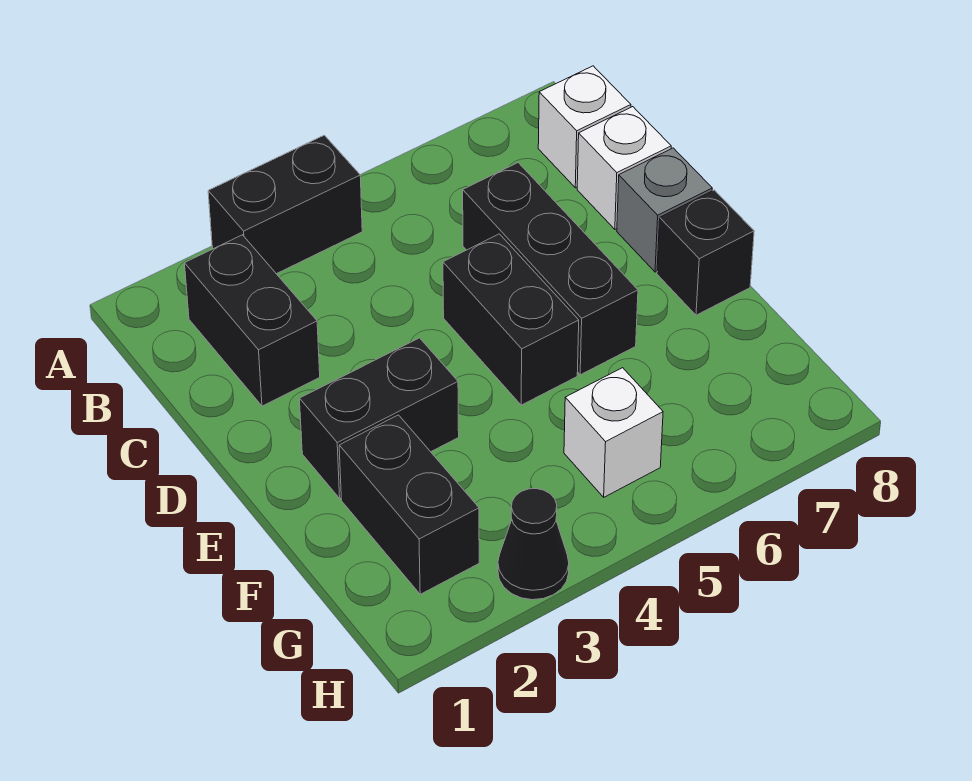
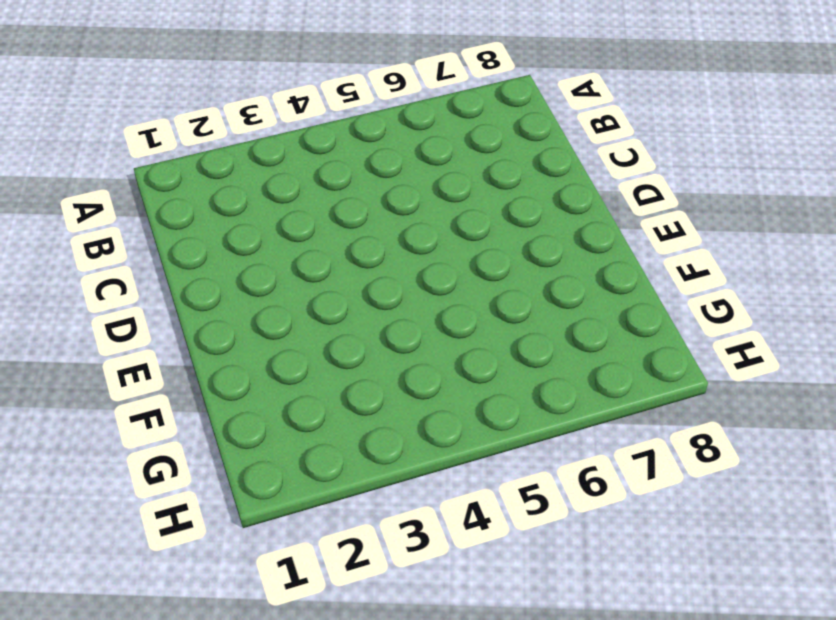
none -> black 1x2 brick [208,135,362,274]
none -> black 1x2 brick [185,235,320,406]
none -> white 1x1 brick [538,66,631,188]

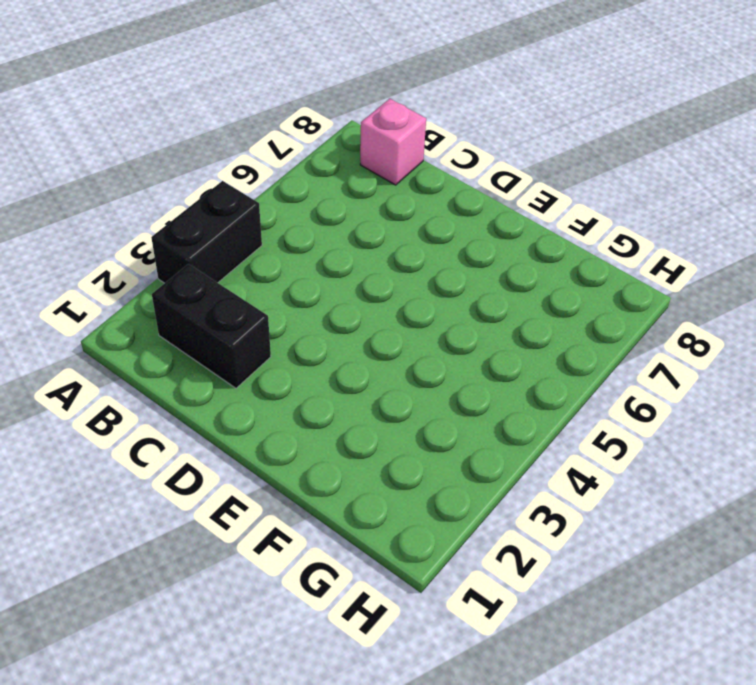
pink 1x1 brick [360,99,426,185] -> white 1x1 brick [538,66,631,188]
none -> black 1x3 brick [463,163,638,375]
none -> white 1x1 brick [577,107,671,229]
none -> black 1x2 brick [443,234,579,405]

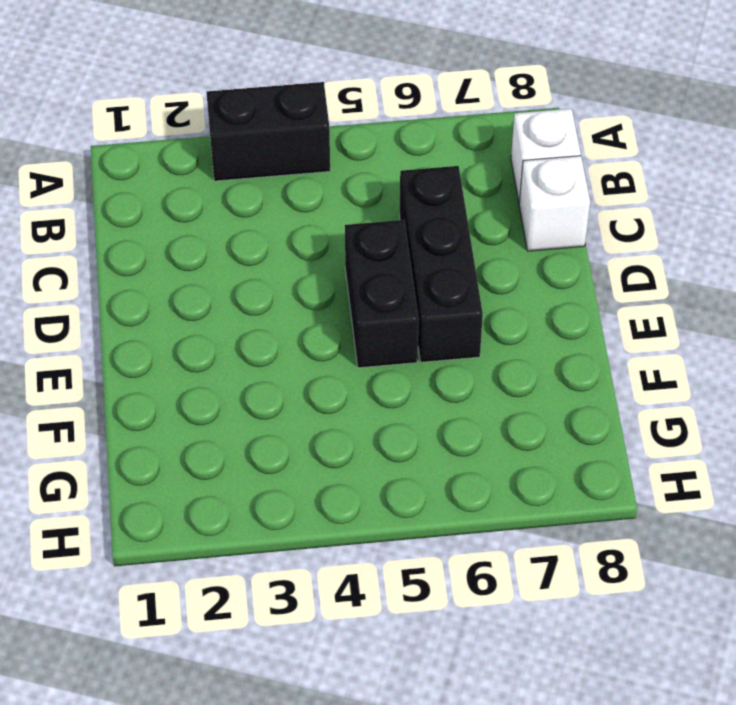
none -> black 1x2 brick [185,235,320,406]
none -> grey 1x1 brick [617,148,712,272]
none -> black 1x2 brick [299,338,459,498]

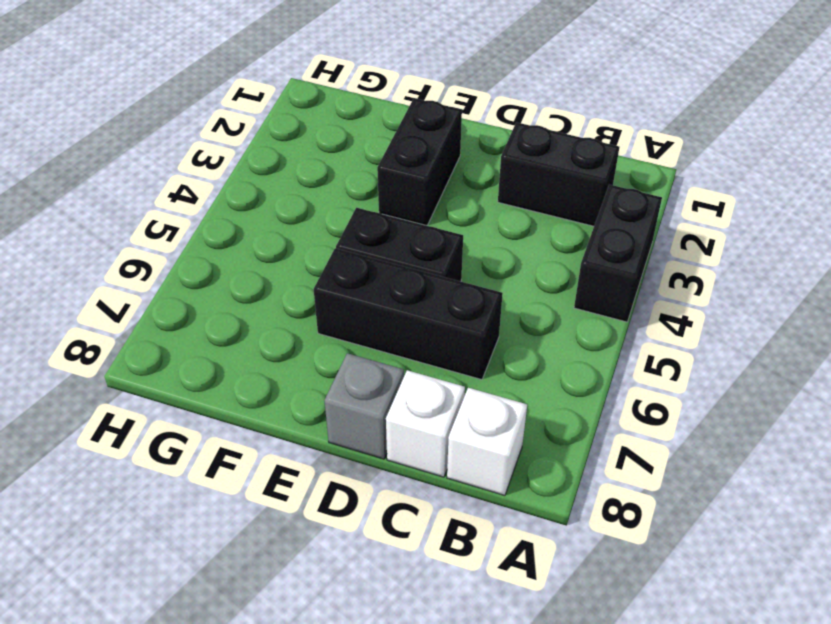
none -> black 1x1 brick [657,190,754,315]
none -> black 1x2 brick [339,415,479,594]
none -> white 1x1 brick [564,368,663,497]

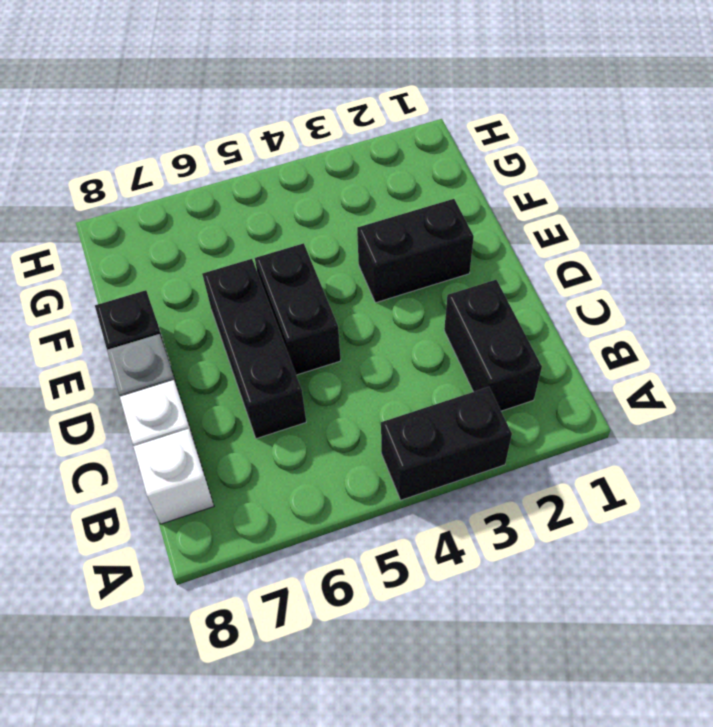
none -> black 1x2 brick [339,415,479,594]
none -> white 1x1 brick [564,368,663,497]
none -> black 1x1 cone [498,489,569,600]

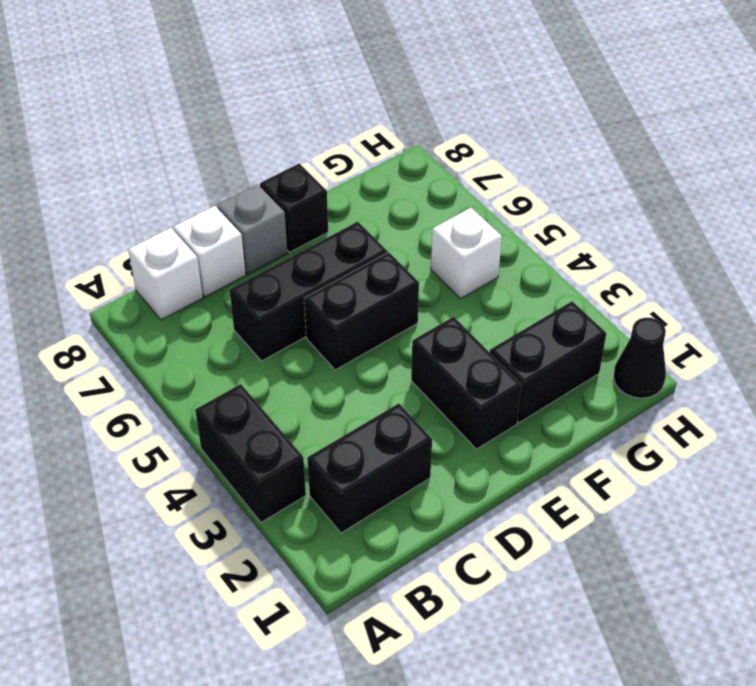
black 1x1 cone [614,318,666,398] -> black 1x1 cone moved to [498,489,569,600]

